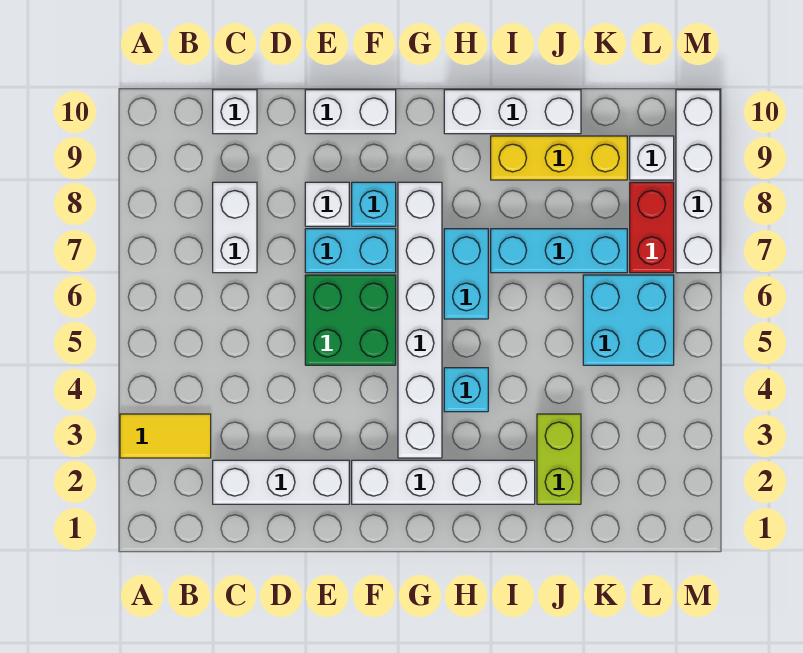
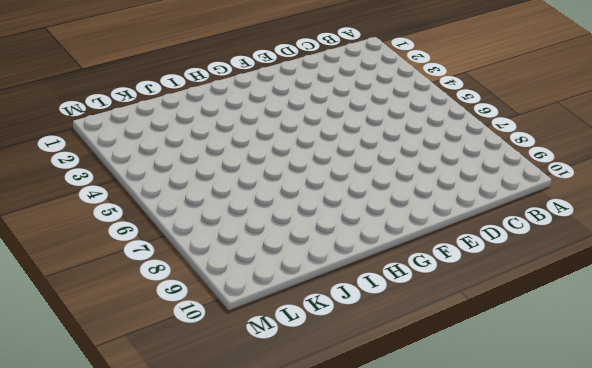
none -> yellow 1x2 tile [120,414,211,458]
none -> white 1x3 brick [213,460,349,504]
none -> white 1x2 brick [213,182,257,273]

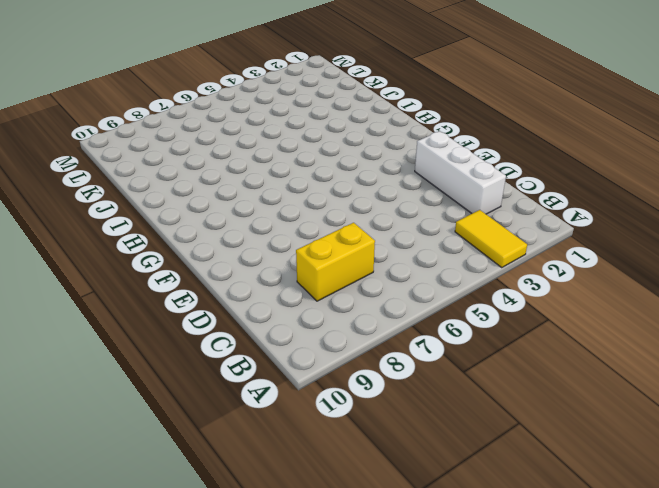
yellow 1x2 brick [296,223,375,301] -> white 1x2 brick [213,182,257,273]
none -> white 1x1 brick [213,90,257,134]
none -> green 2x2 brick [305,275,396,365]
none -> cyan 1x2 brick [305,229,396,273]

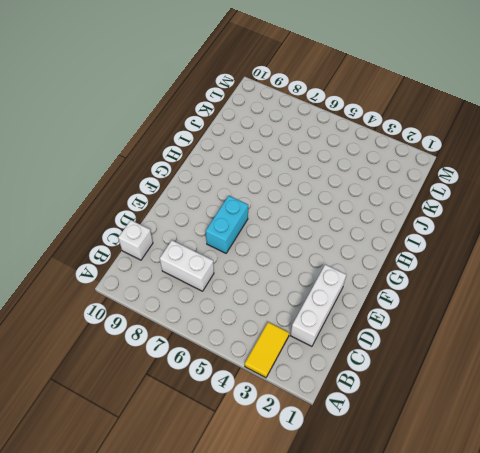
none -> green 2x2 brick [305,275,396,365]
none -> white 1x1 brick [305,182,349,226]
none -> white 1x2 brick [305,90,396,134]

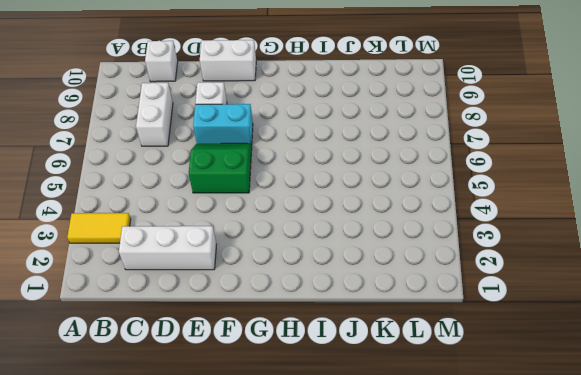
green 2x2 slope [189,143,252,193] -> green 2x2 brick [305,275,396,365]
none -> white 1x4 brick [352,460,535,504]
none -> cyan 1x1 brick [352,182,396,226]
none -> white 1x6 brick [398,182,442,458]

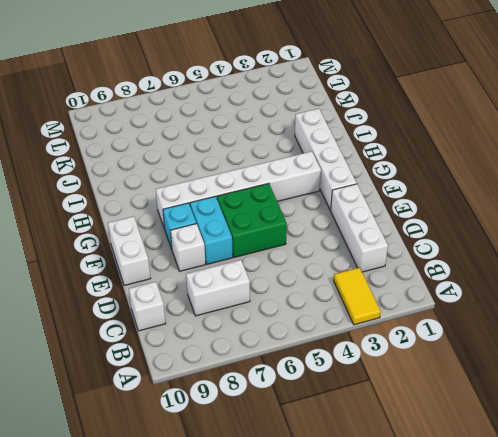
none -> cyan 1x1 brick [444,368,488,412]
none -> cyan 1x2 brick [444,229,488,319]
none -> white 1x3 brick [444,90,581,134]

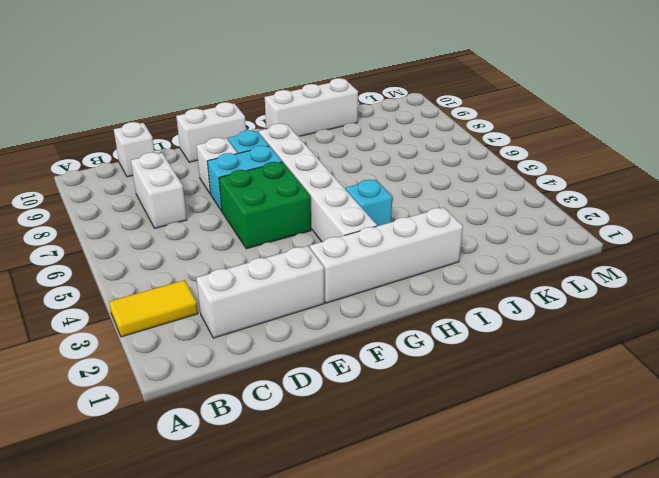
none -> cyan 1x2 brick [444,229,488,319]
none -> cyan 1x3 brick [491,229,627,273]
none -> yellow 1x3 brick [491,136,627,180]

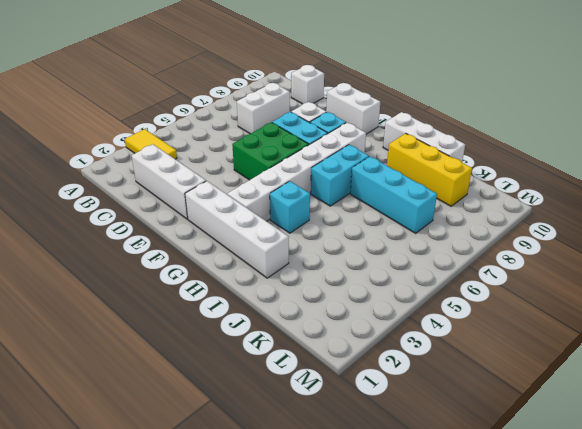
none -> lime 1x2 brick [537,414,581,504]
none -> cyan 2x2 brick [583,275,674,365]
none -> red 1x2 brick [630,182,674,273]

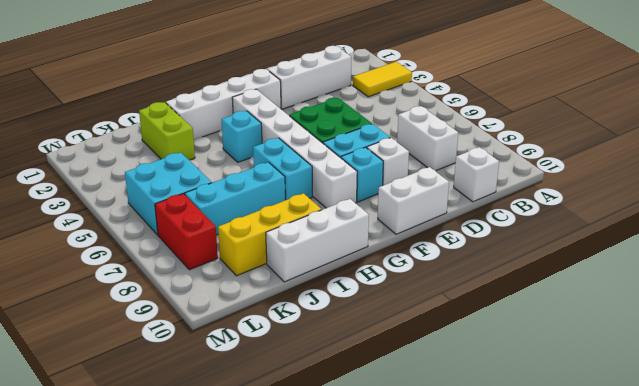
none -> white 1x1 brick [630,136,674,180]
none -> white 1x4 brick [676,90,720,273]

